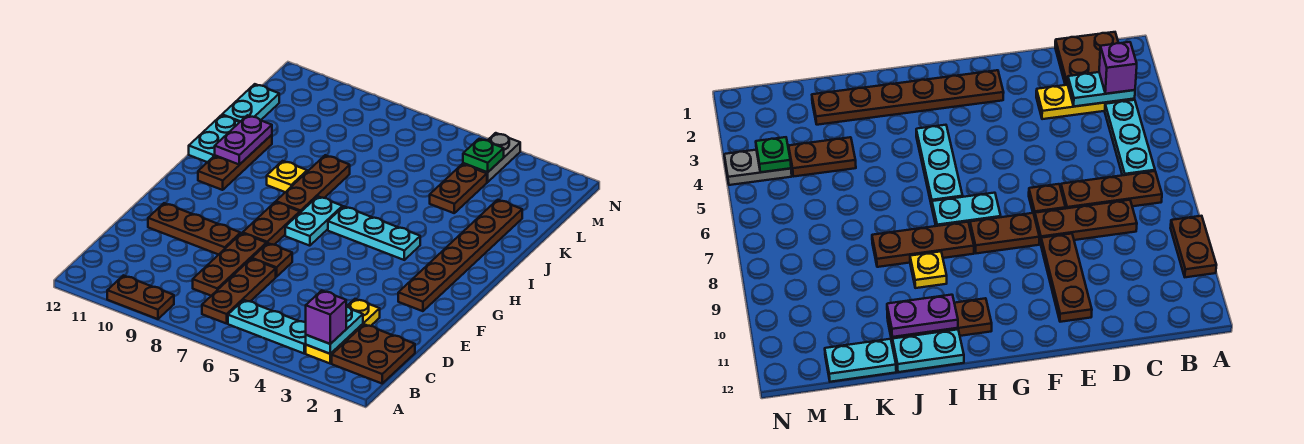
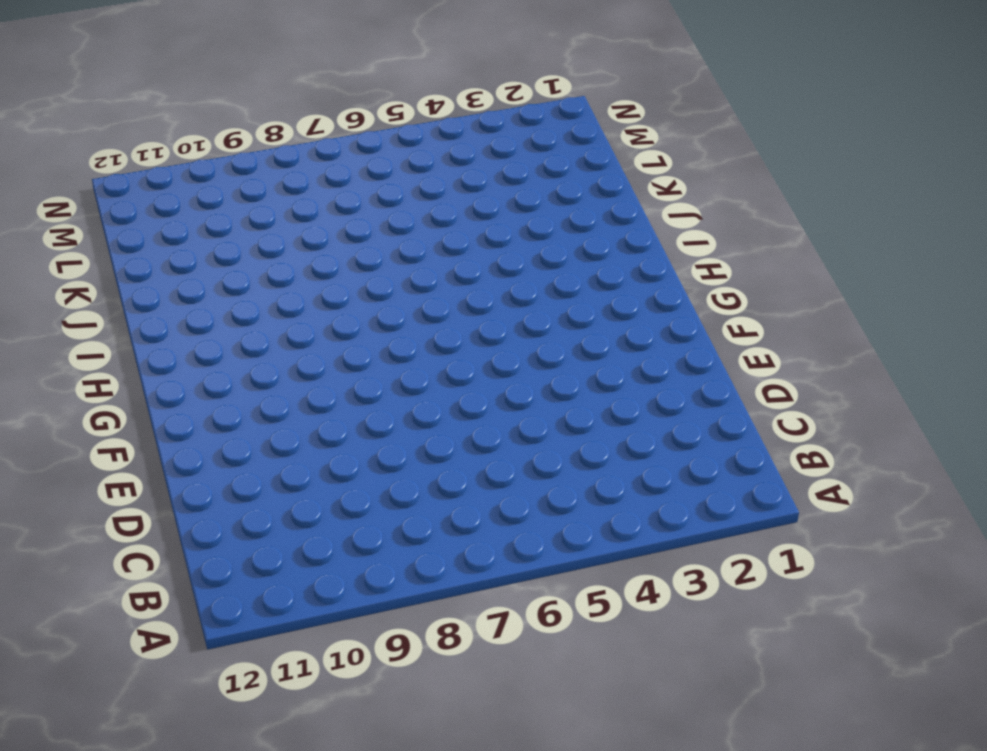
none -> brown 1x2 plate [107,275,174,319]
none -> brown 2x2 plate [332,324,415,383]
none -> yellow 1x3 plate [306,299,380,363]

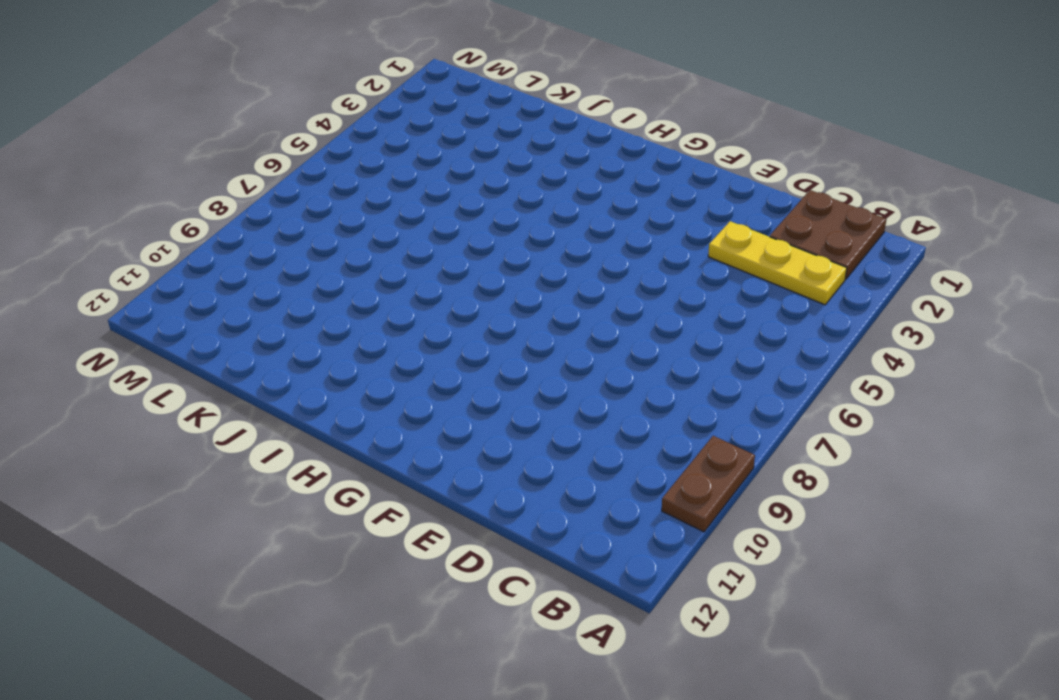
none -> cyan 1x3 plate [228,300,306,353]
none -> brown 1x3 plate [202,259,276,324]
none -> brown 1x3 plate [193,233,267,296]

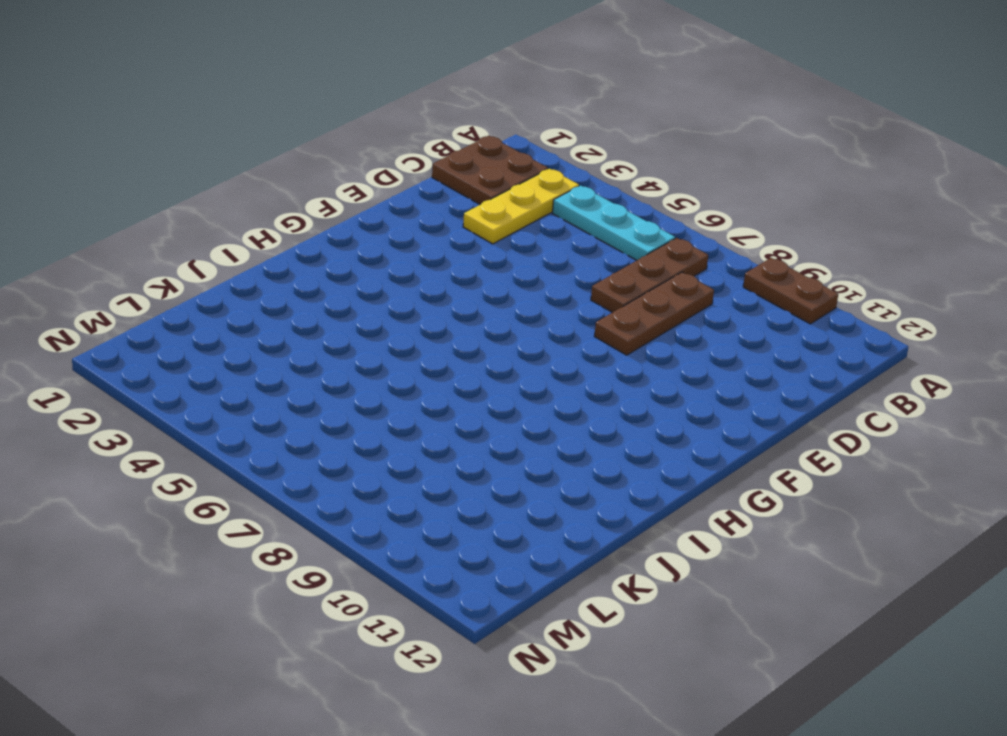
none -> brown 1x1 plate [252,243,292,277]
none -> brown 1x3 plate [148,203,241,255]
none -> brown 1x6 plate [398,200,522,311]

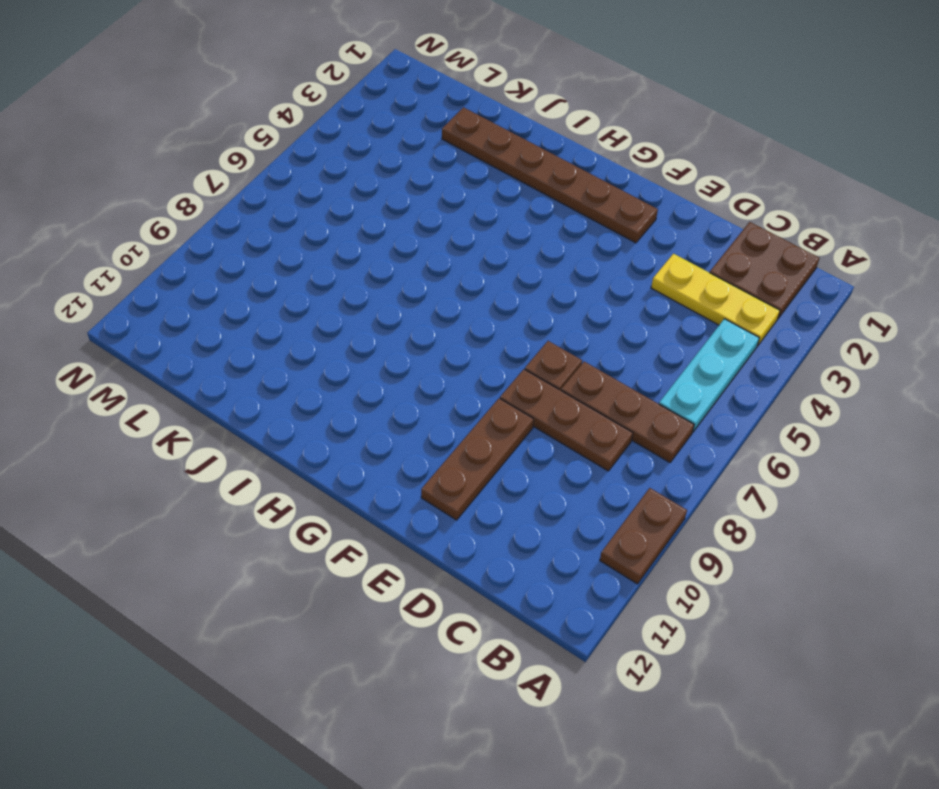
none -> brown 1x2 plate [243,202,300,245]
none -> cyan 1x2 plate [285,197,342,246]
none -> cyan 1x3 plate [328,206,420,260]

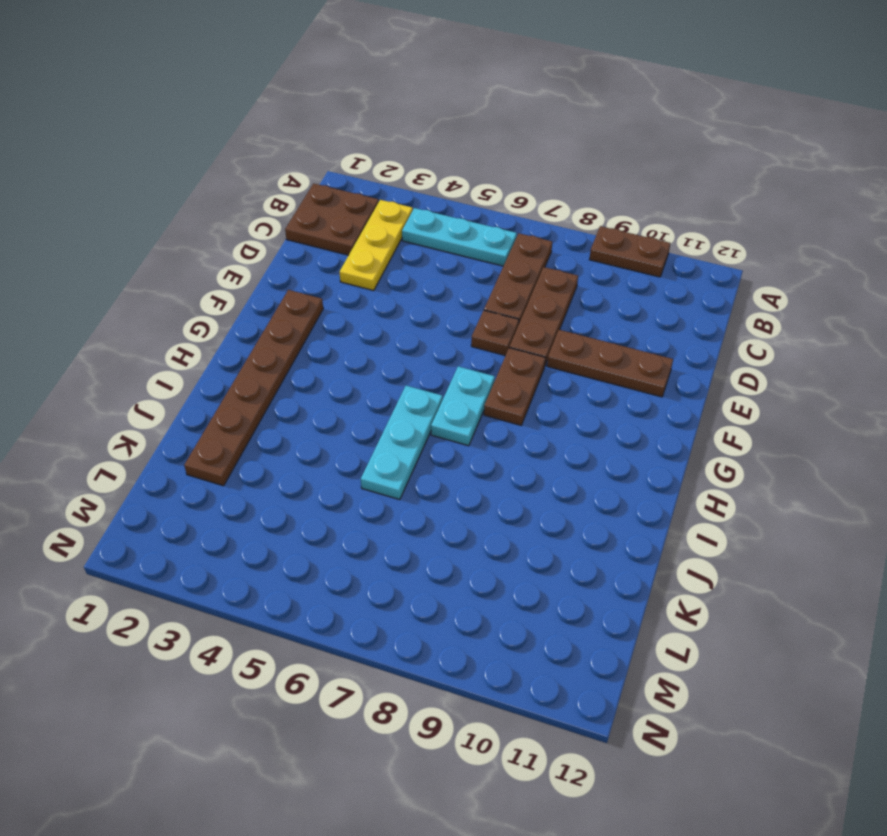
cyan 1x3 plate [361,386,443,500] -> cyan 1x3 plate turned to [328,206,420,260]
none -> brown 1x3 plate [276,155,350,212]
none -> brown 1x3 plate [198,135,272,190]
none -> yellow 1x1 plate [267,161,307,192]

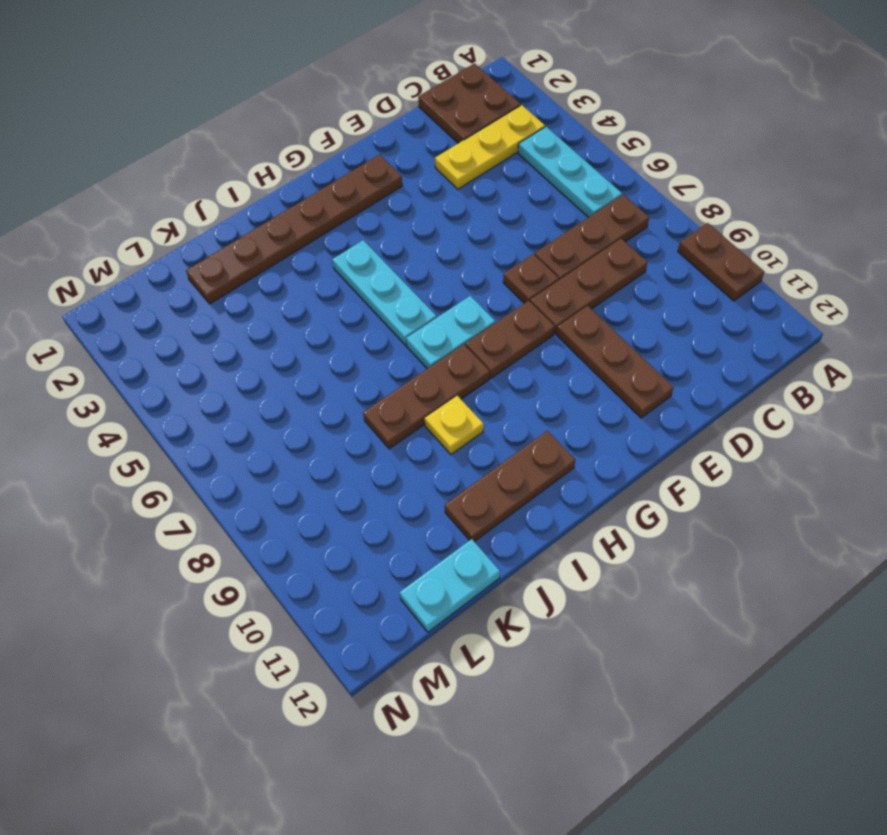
none -> cyan 1x2 plate [189,115,239,162]
none -> brown 1x2 plate [430,164,487,213]
none -> grey 1x2 plate [463,133,520,182]

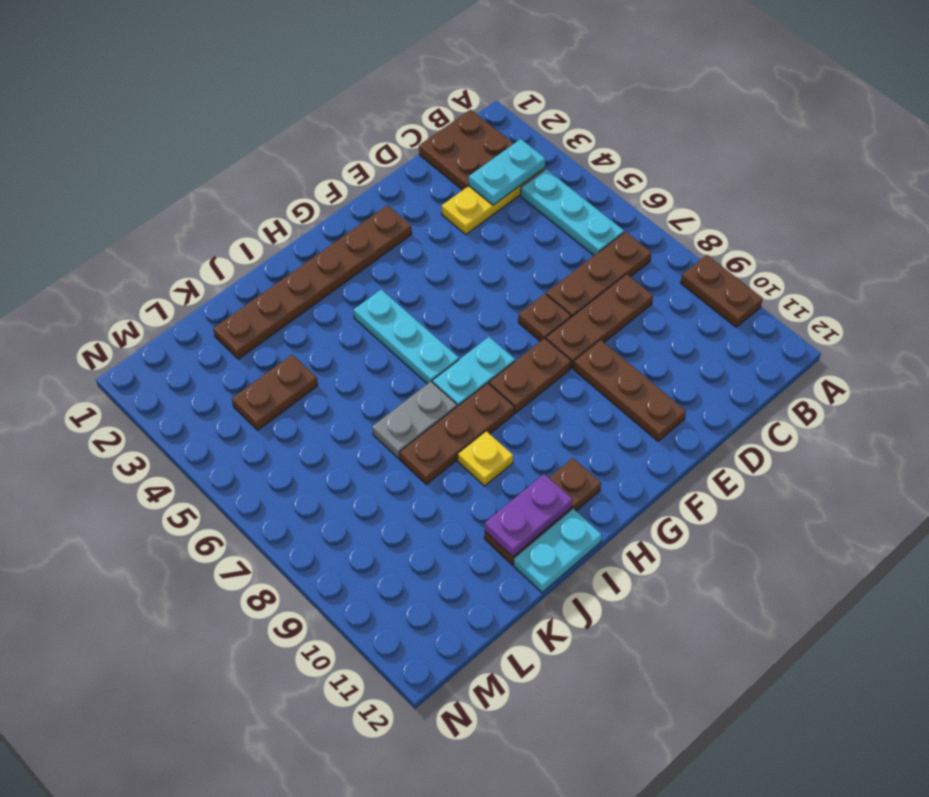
grey 1x2 plate [372,382,457,459] -> grey 1x2 plate moved to [463,133,520,182]
none -> cyan 1x2 plate [222,84,279,122]
none -> green 1x1 plate [463,139,504,172]
none -> purple 1x1 brick [306,290,346,344]

